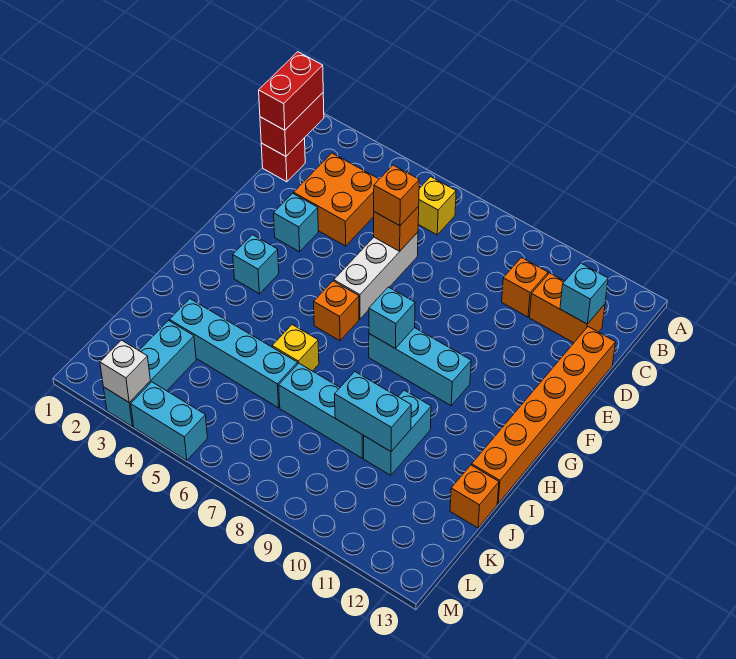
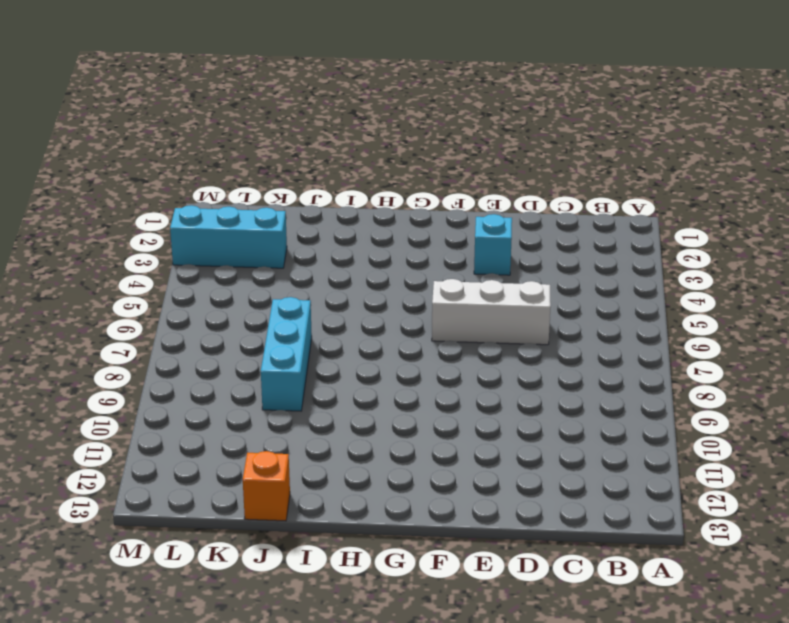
none -> yellow 1x1 brick [418,177,456,235]
none -> red 1x1 brick [261,138,305,182]
none -> orange 2x2 brick [294,153,379,246]

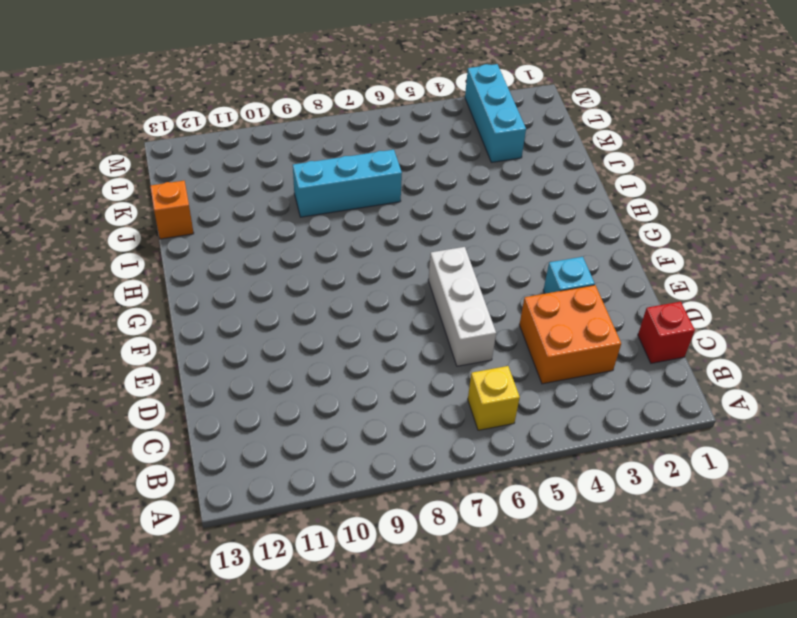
none -> orange 1x1 brick [502,258,548,317]
none -> orange 1x2 brick [529,273,605,343]
none -> orange 1x6 brick [472,327,615,504]

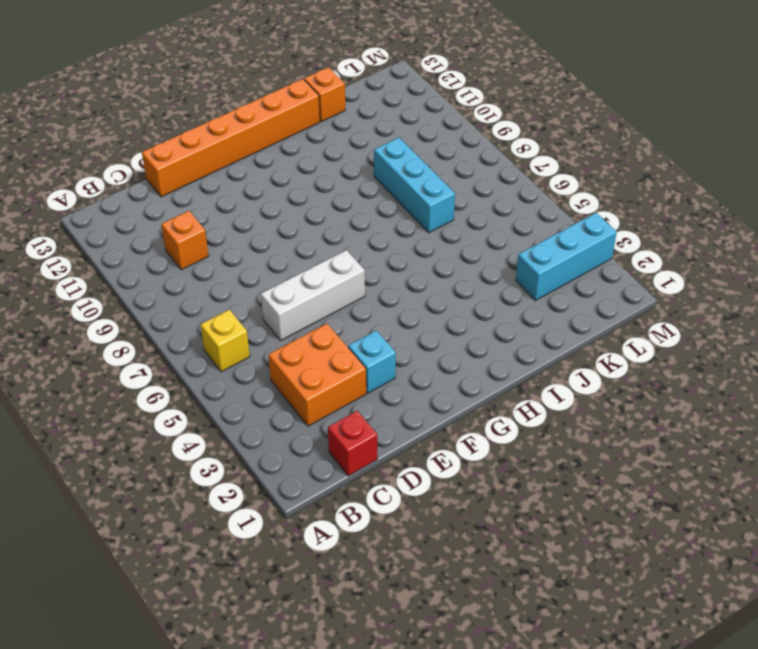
none -> orange 1x2 brick [529,273,605,343]
none -> cyan 1x1 brick [233,235,279,294]
none -> orange 1x1 brick [314,281,359,341]

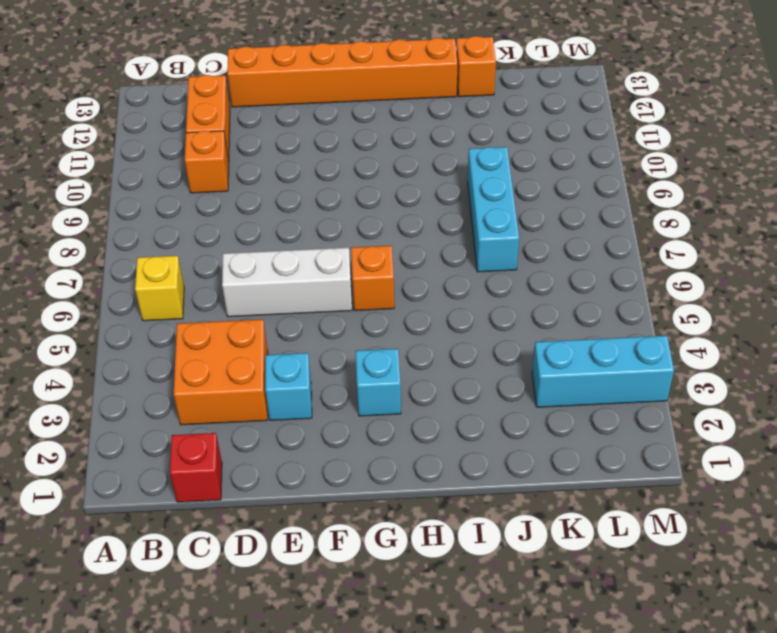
none -> cyan 1x3 brick [369,328,471,406]
none -> yellow 1x1 brick [272,325,319,371]
none -> cyan 1x2 brick [364,390,431,475]

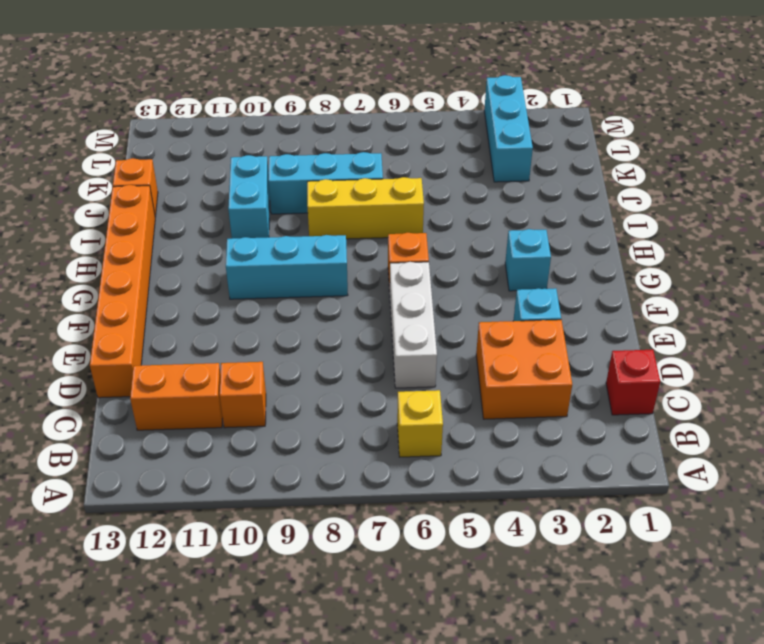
yellow 1x3 brick [307,177,424,239] -> yellow 1x1 brick [272,325,319,371]
none -> cyan 1x4 brick [170,299,298,408]
none -> cyan 1x2 brick [131,382,208,460]
none -> red 1x2 brick [260,93,324,156]

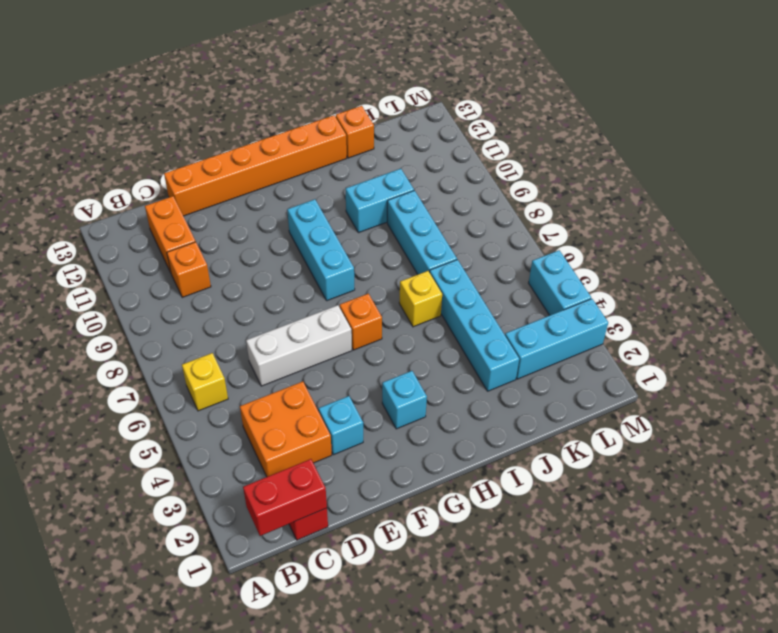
none -> cyan 1x1 brick [560,263,608,324]
none -> orange 1x1 brick [374,206,419,251]
none -> cyan 1x1 brick [369,287,415,348]

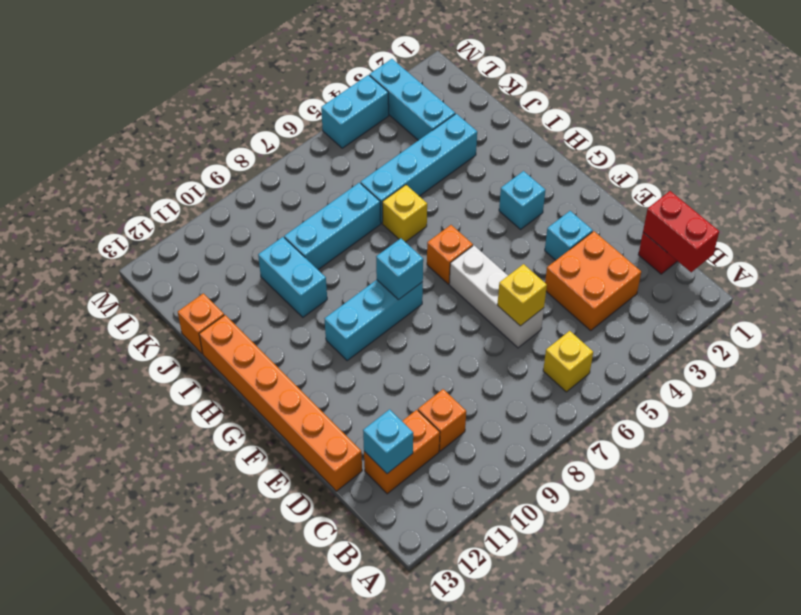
yellow 1x1 brick [497,264,547,326] -> orange 1x1 brick [374,206,419,251]
none -> cyan 1x2 brick [335,372,411,452]
none -> white 1x1 brick [100,340,150,402]
none -> red 1x2 brick [259,52,323,130]

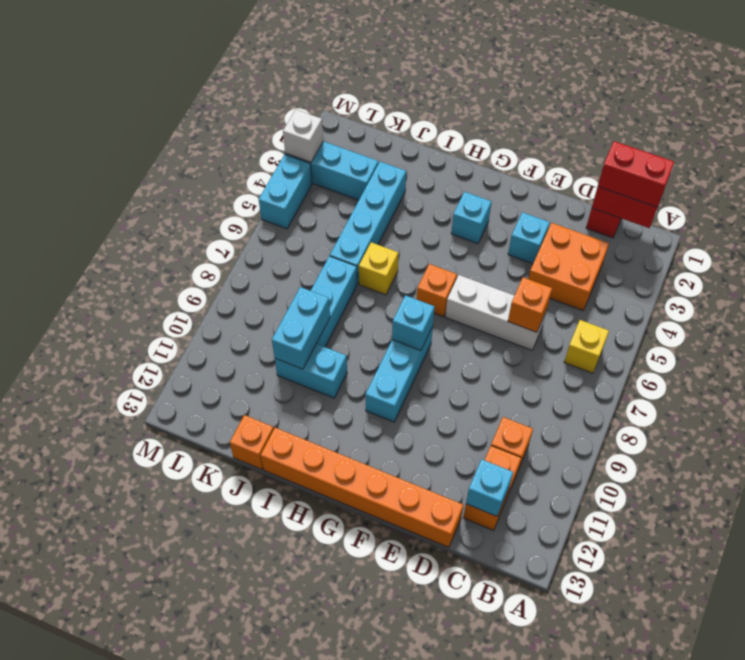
none -> orange 1x1 brick [374,165,419,226]

